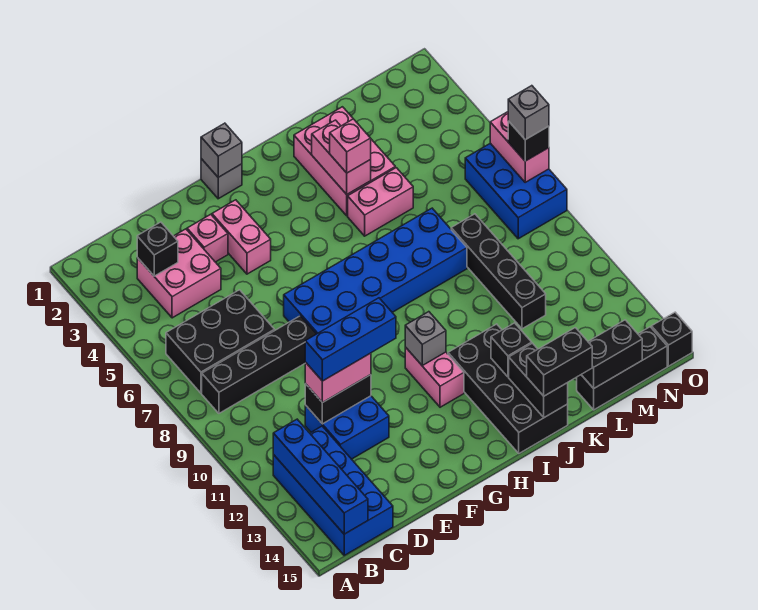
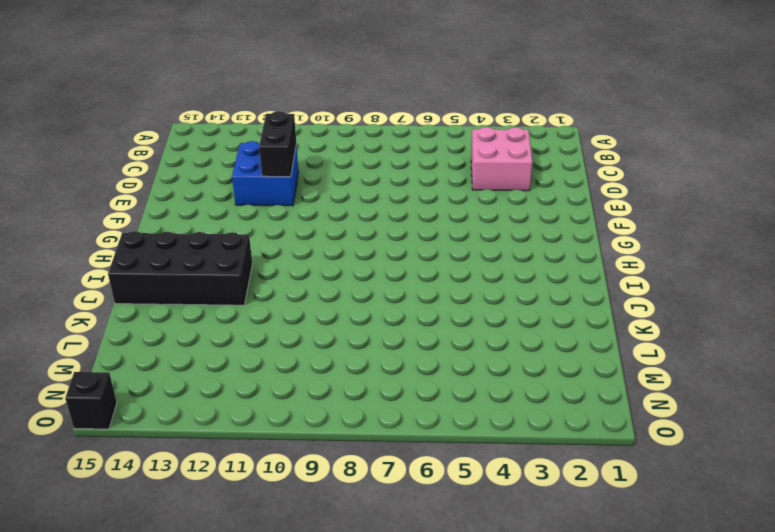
none -> black 2x3 brick [166,290,275,393]
none -> black 1x4 brick [202,316,316,413]
none -> blue 2x4 brick [273,426,393,555]
none -> pink 1x1 brick [187,214,228,262]

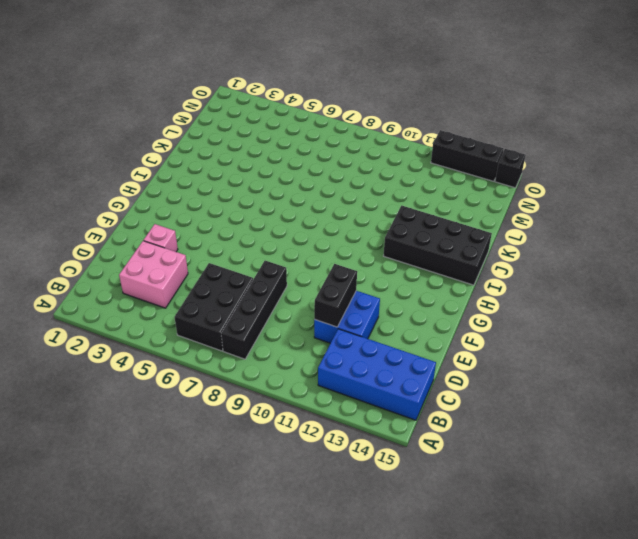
black 1x3 brick [431,130,504,181] -> black 1x3 brick turned to [577,327,667,410]
none -> pink 1x2 brick [212,200,271,274]
none -> blue 2x6 brick [284,208,467,334]
none -> grey 1x1 brick [201,159,242,199]
none -> pink 1x2 brick [405,347,464,407]

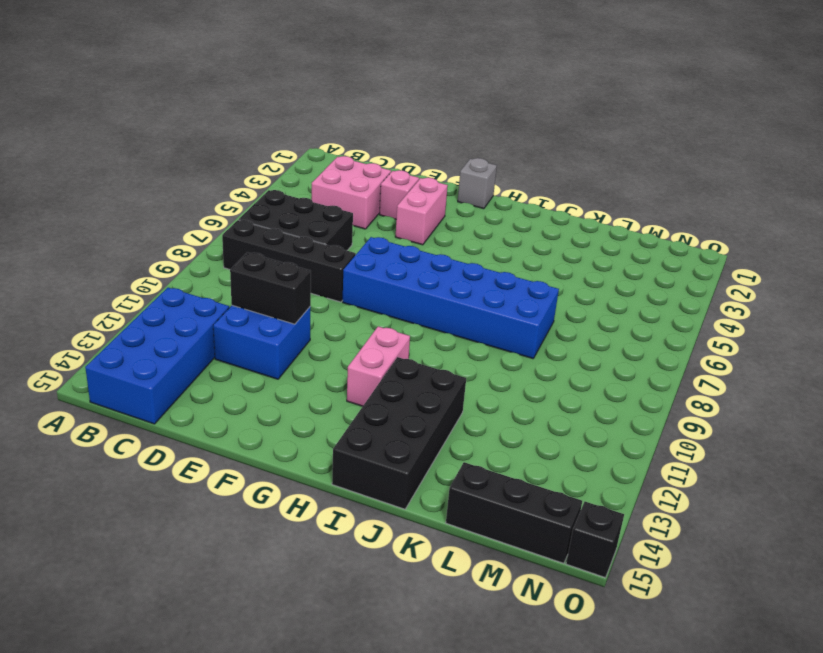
none -> pink 2x3 brick [294,107,395,216]
none -> pink 1x2 brick [348,168,413,236]
none -> black 1x4 brick [451,214,546,329]
none -> blue 2x3 brick [465,143,567,239]

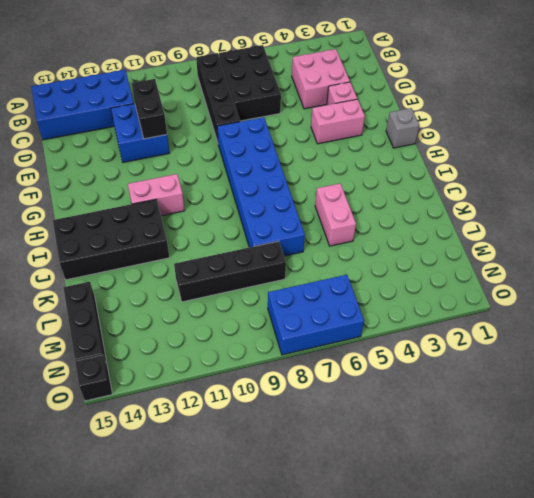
none -> pink 2x3 brick [294,107,395,216]
none -> blue 1x4 brick [273,419,368,534]
none -> black 1x1 brick [137,222,178,276]
none -> grey 1x1 brick [201,123,242,177]

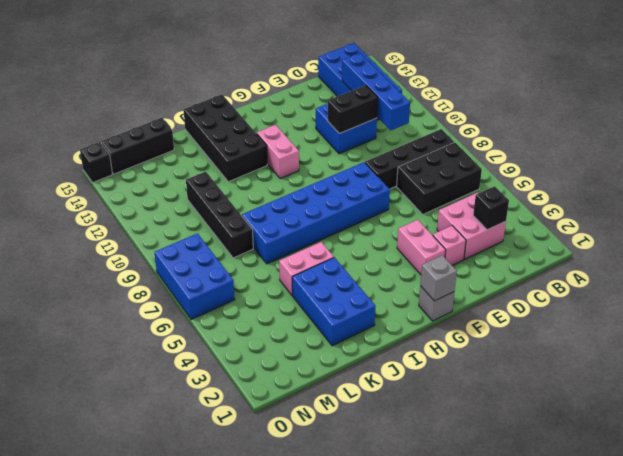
blue 1x4 brick [342,53,410,130] -> blue 1x4 brick moved to [273,419,368,534]
blue 2x3 brick [292,258,376,346] -> pink 2x3 brick [294,107,395,216]
none -> grey 1x1 brick [405,312,446,365]
none -> pink 1x2 brick [312,120,371,194]
none -> black 1x1 brick [491,323,532,377]
none -> black 1x2 brick [509,343,568,417]

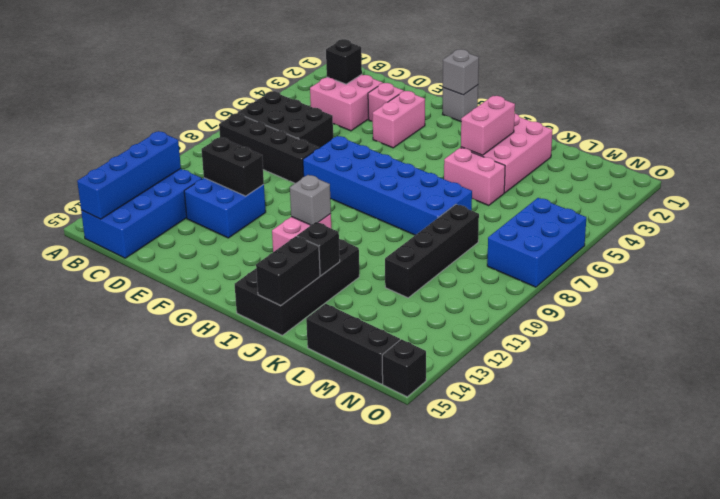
none -> black 1x2 brick [581,320,642,388]
none -> pink 1x2 brick [490,112,549,182]
none -> pink 1x2 brick [305,353,371,403]
none -> pink 1x1 brick [330,119,371,173]

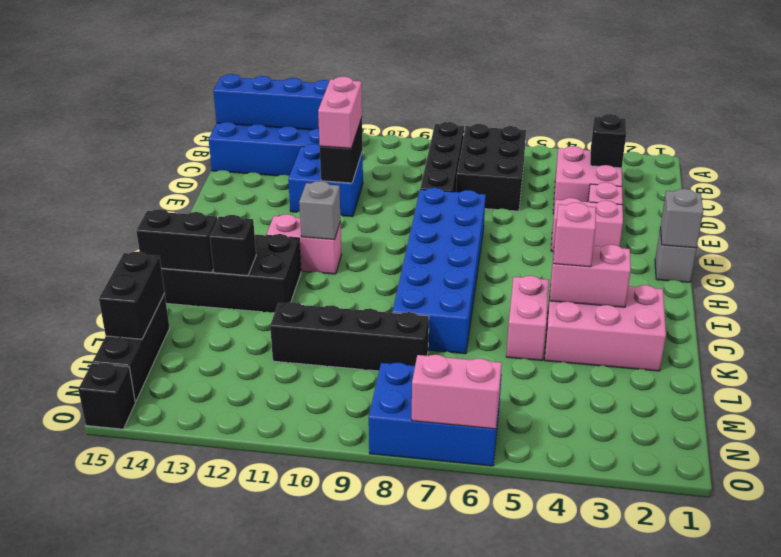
none -> black 1x2 brick [527,328,592,396]
none -> black 1x1 brick [508,121,549,161]
none -> blue 1x3 brick [305,298,396,381]
none -> grey 1x1 brick [508,86,549,140]

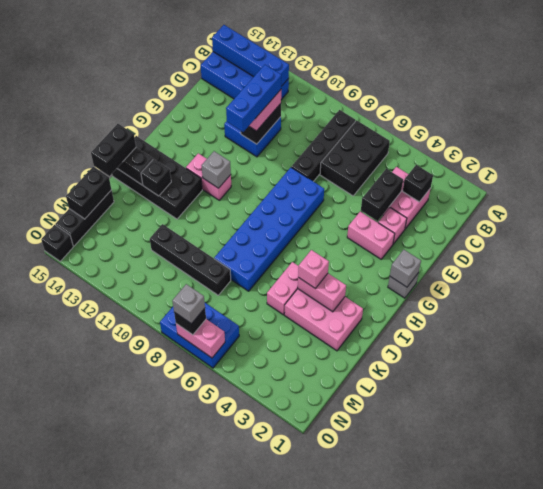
black 1x2 brick [361,169,403,221] -> none

